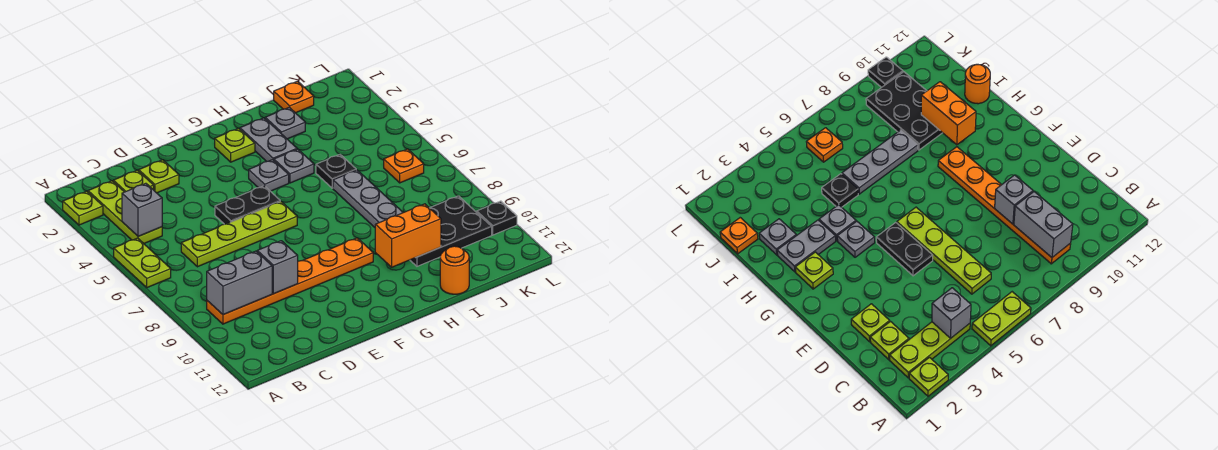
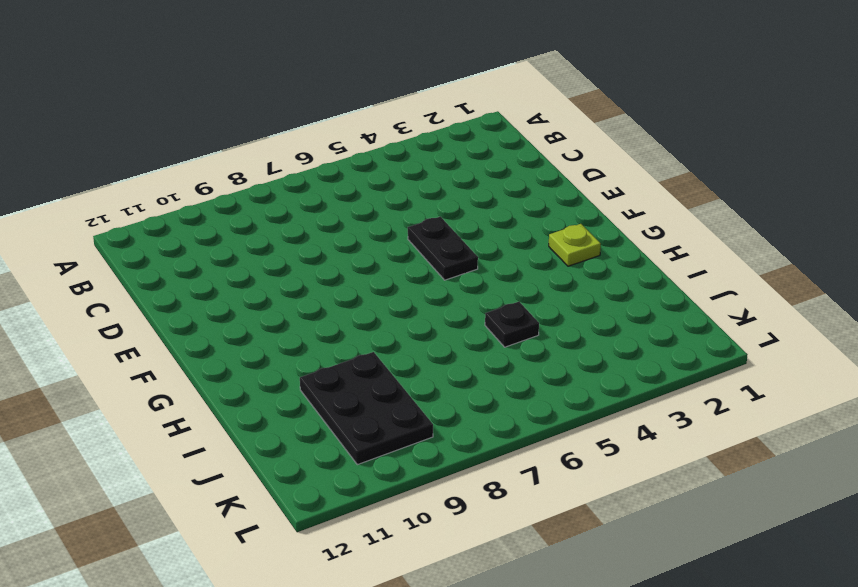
none -> lime 1x1 plate [63,191,103,225]
none -> lime 1x2 plate [114,238,171,288]
none -> lime 1x3 plate [88,181,162,243]

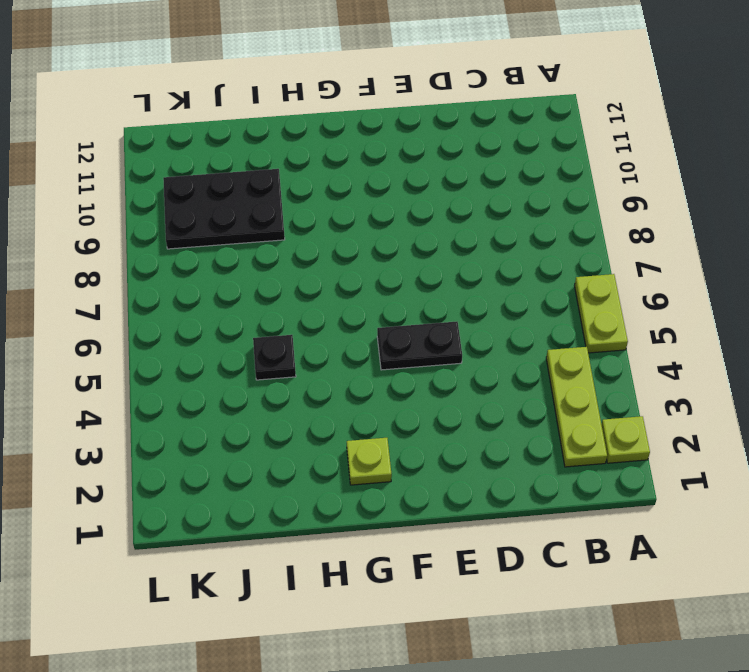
none -> orange 1x6 plate [207,238,373,324]
none -> lime 1x1 plate [113,170,154,192]
none -> lime 1x4 plate [181,201,297,267]

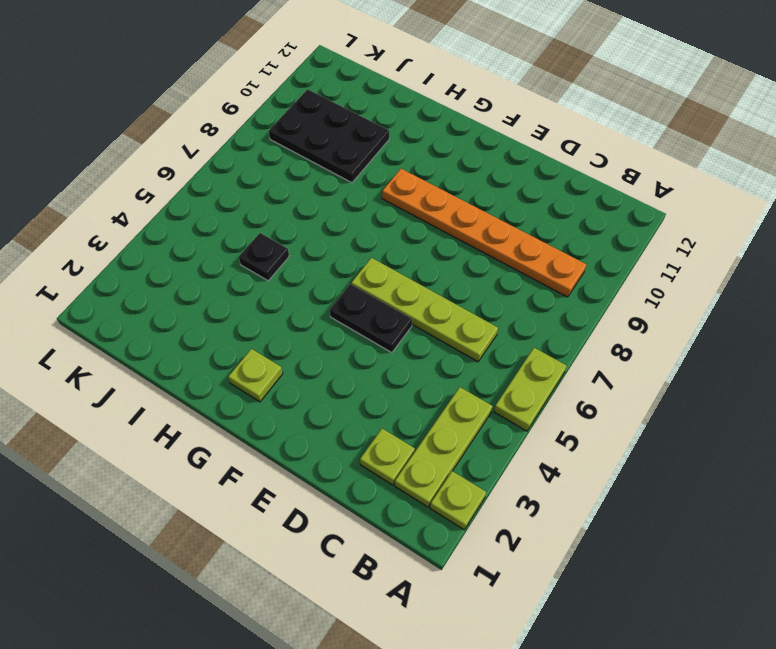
none -> lime 1x1 plate [139,160,179,193]
none -> grey 1x1 plate [249,160,289,191]
none -> grey 1x2 plate [240,118,297,162]

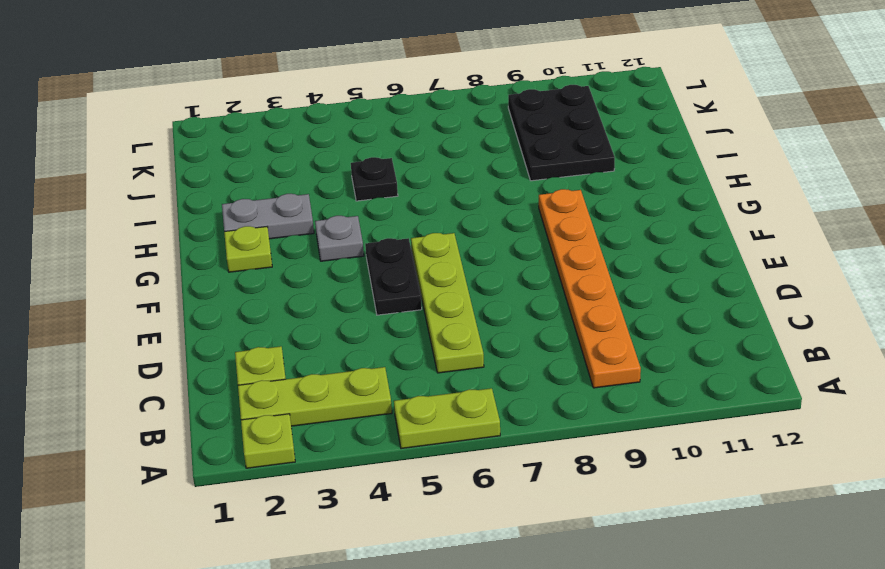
none -> lime 1x1 plate [139,160,179,193]
none -> grey 1x1 plate [274,149,314,183]
none -> grey 1x1 plate [265,107,305,139]

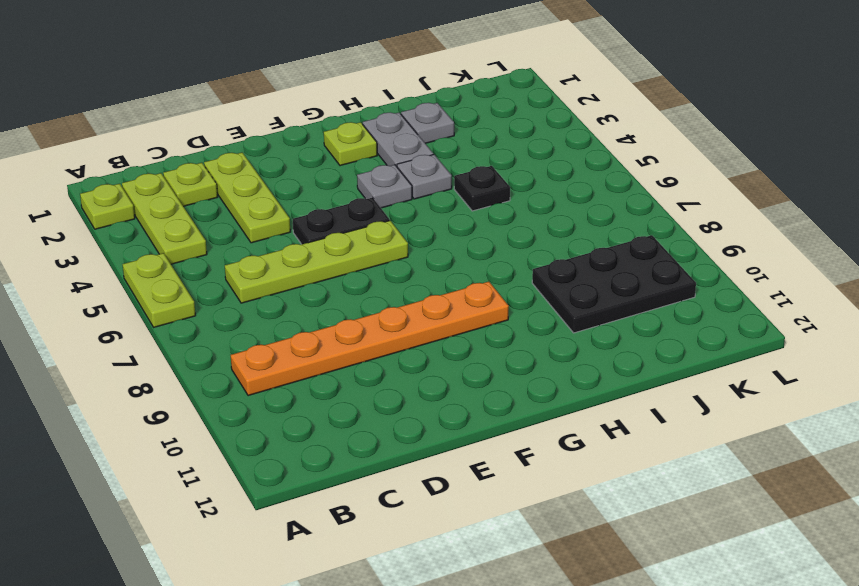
lime 1x3 plate [204,153,290,243] -> lime 1x1 plate [139,160,179,193]
none -> grey 1x3 plate [333,170,403,227]
none -> orange 1x1 round brick [440,246,469,294]
none -> orange 1x1 plate [274,81,314,113]

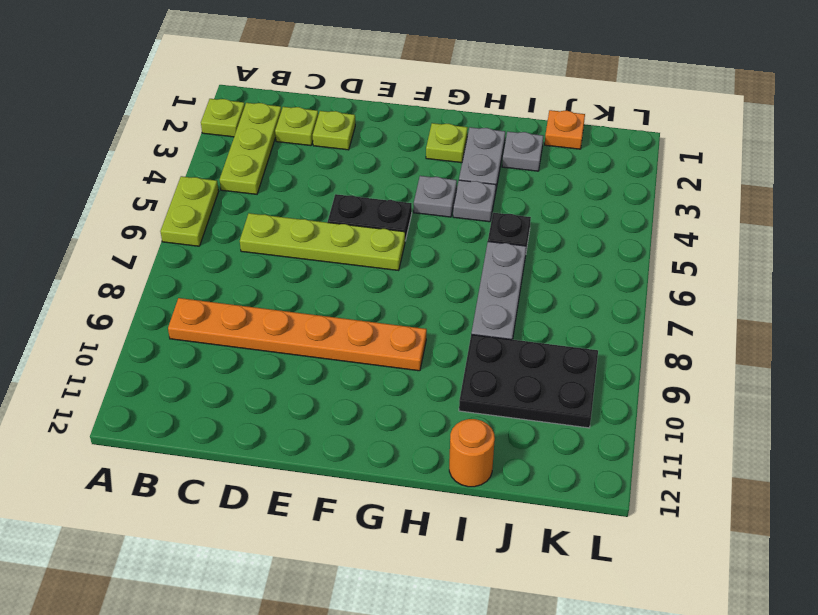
none -> orange 1x1 plate [384,149,424,183]
none -> black 1x1 plate [477,201,517,235]
none -> grey 1x1 brick [122,183,162,237]

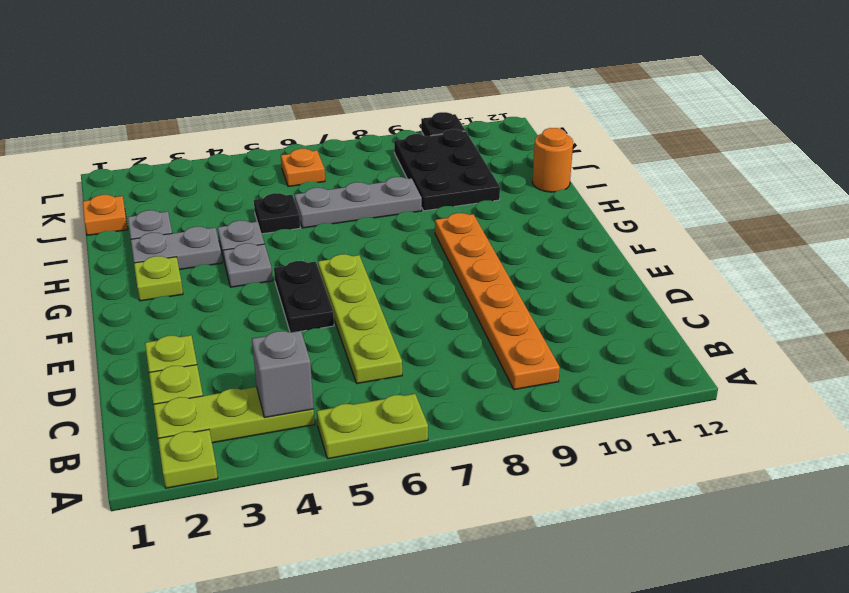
none -> grey 1x2 brick [207,251,272,315]
none -> grey 1x1 brick [257,241,298,294]
none -> orange 1x2 brick [375,204,441,267]

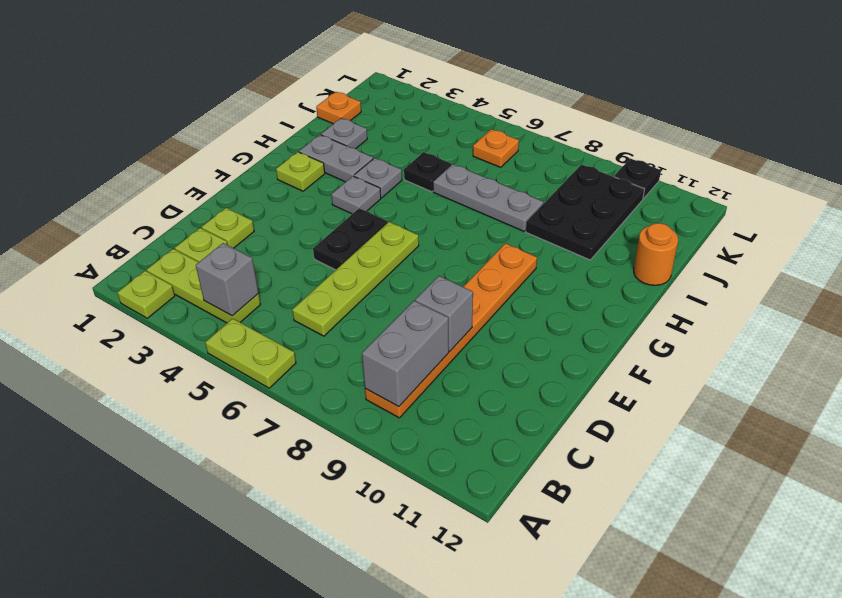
none -> orange 1x2 brick [375,204,441,267]

